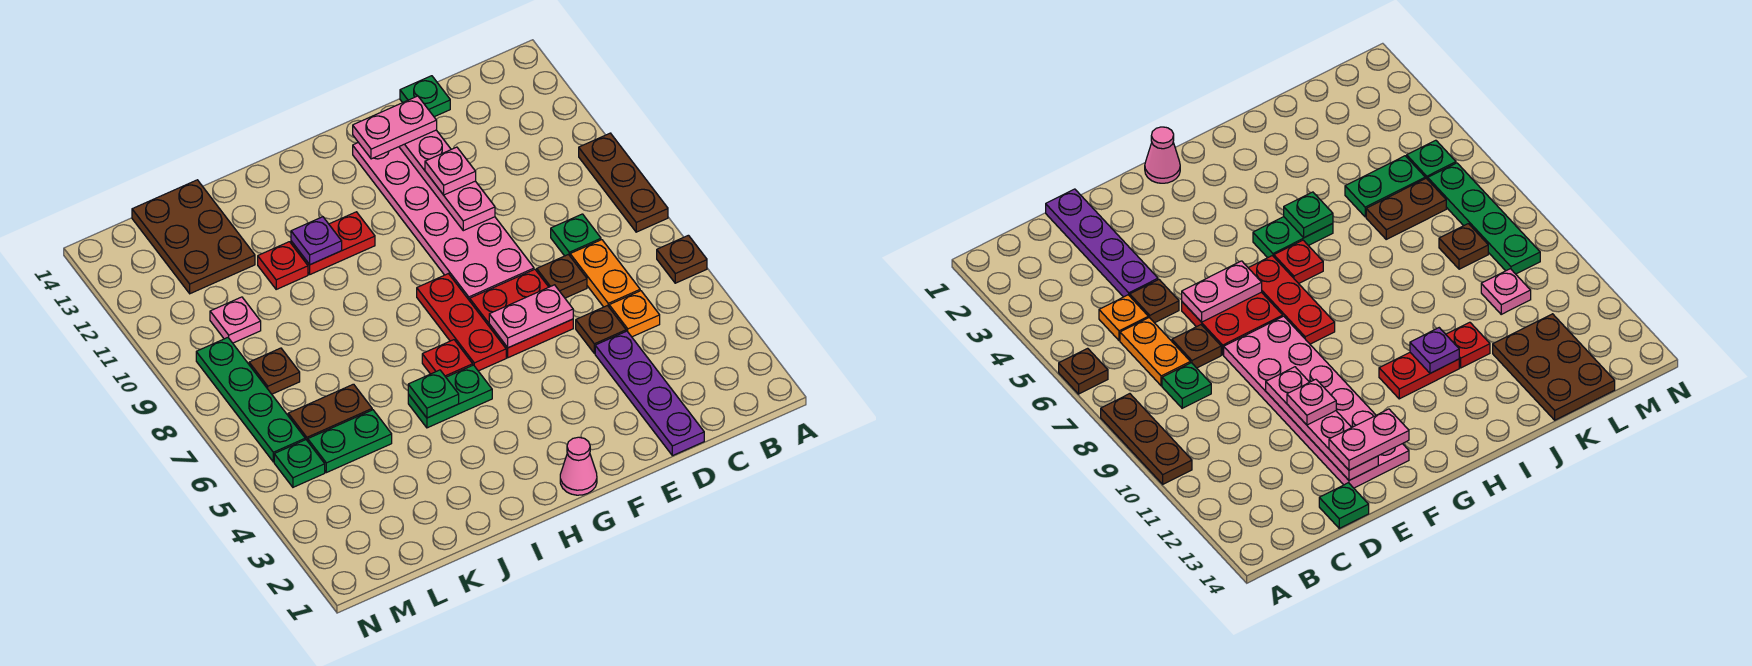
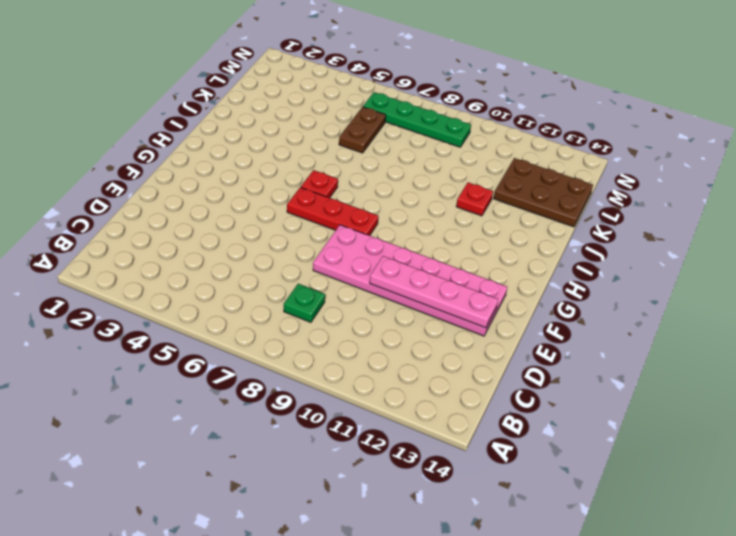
none -> brown 1x1 plate [657,235,707,283]
none -> brown 1x3 plate [579,133,668,232]
none -> orange 1x1 plate [609,291,660,337]
none -> orange 1x2 plate [570,240,640,307]

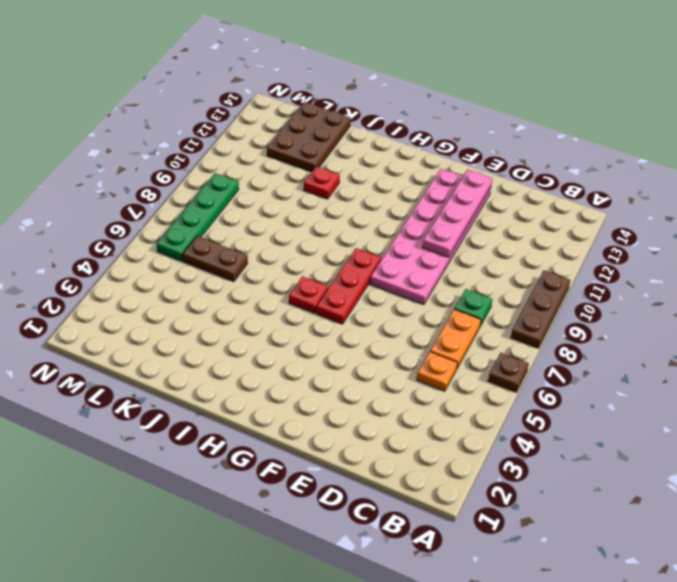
none -> purple 1x4 plate [595,331,704,456]
none -> brown 1x1 plate [576,306,626,353]
none -> brown 1x1 plate [537,255,587,298]
none -> green 1x1 plate [400,76,450,117]

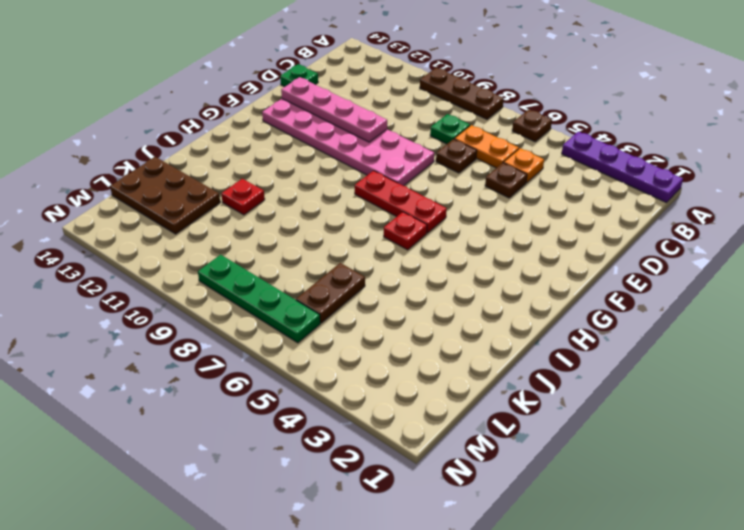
purple 1x4 plate [562,132,683,202] -> purple 1x4 plate moved to [595,331,704,456]
none -> red 2x2 plate [470,269,573,358]
none -> pink 1x1 cone [560,437,597,495]
none -> green 1x2 plate [408,365,492,428]
none -> red 1x2 plate [291,212,375,274]

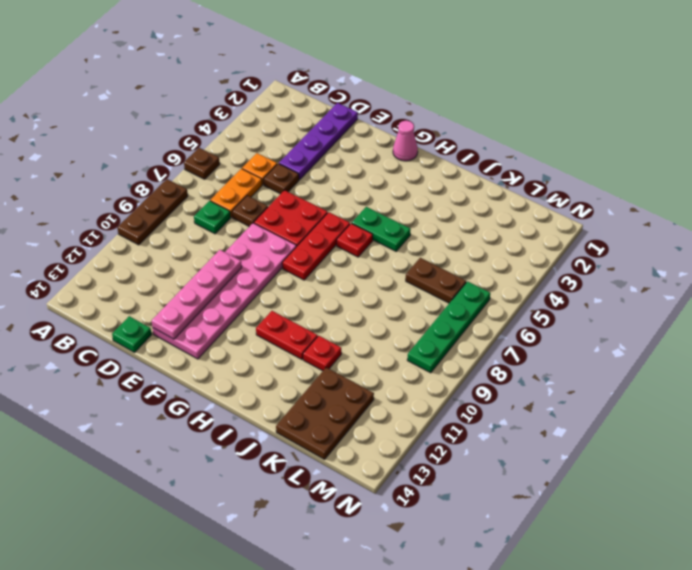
none -> green 1x2 plate [308,410,392,473]
none -> brown 1x1 plate [249,348,300,394]
none -> pink 1x1 plate [210,297,261,343]
none -> green 1x1 plate [274,440,325,487]

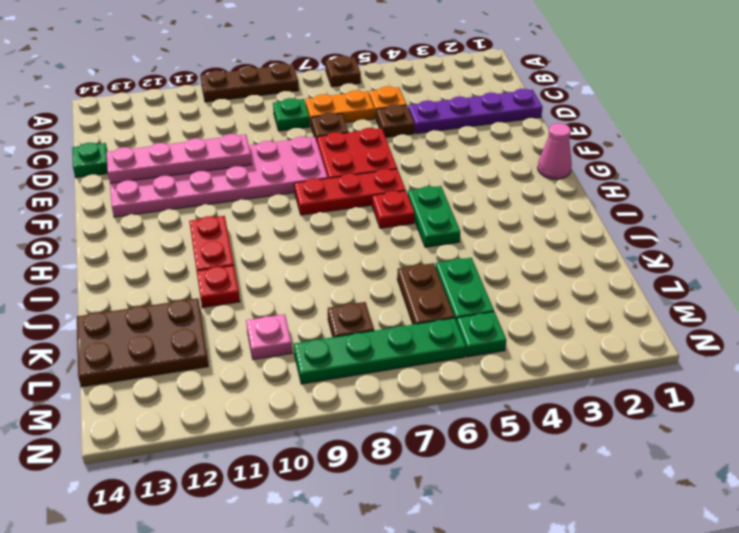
none -> pink 1x2 plate [489,285,573,348]
none -> green 1x1 plate [408,370,459,418]
none -> purple 1x1 plate [291,217,342,265]
none -> pink 1x1 plate [425,147,476,195]

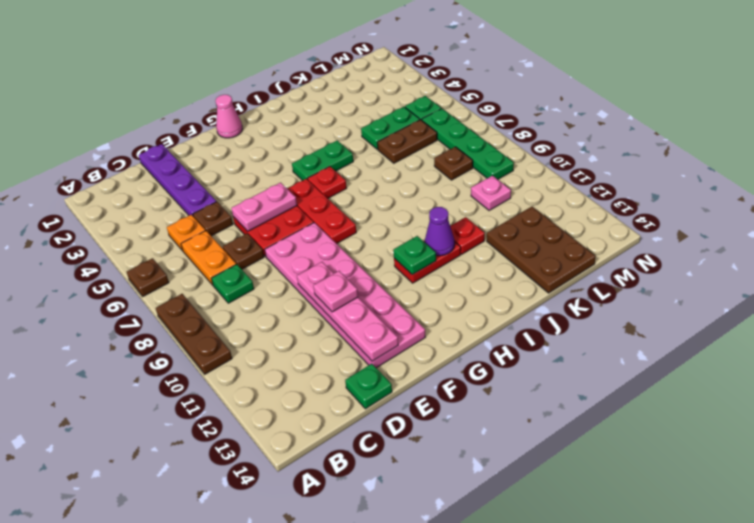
green 1x1 plate [393,236,436,275] -> green 1x1 plate moved to [408,370,459,418]
purple 1x1 cone [425,207,455,256] -> purple 1x1 plate [291,217,342,265]
none -> pink 1x2 plate [353,96,437,159]

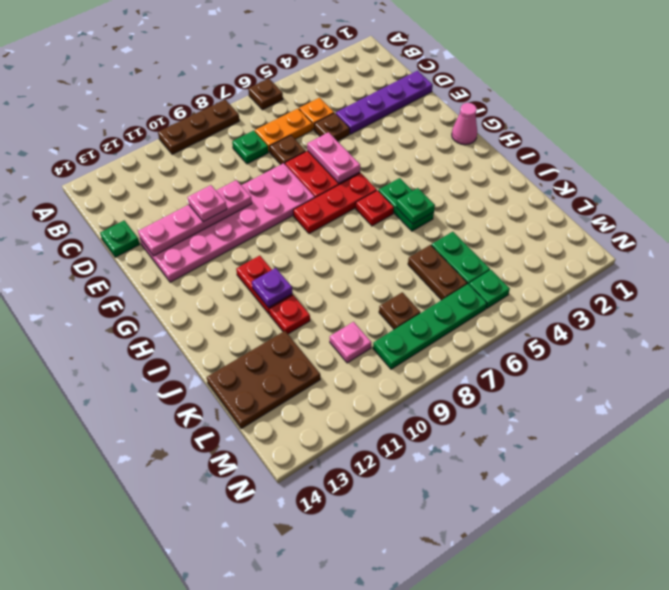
none -> pink 1x2 plate [353,96,437,159]

